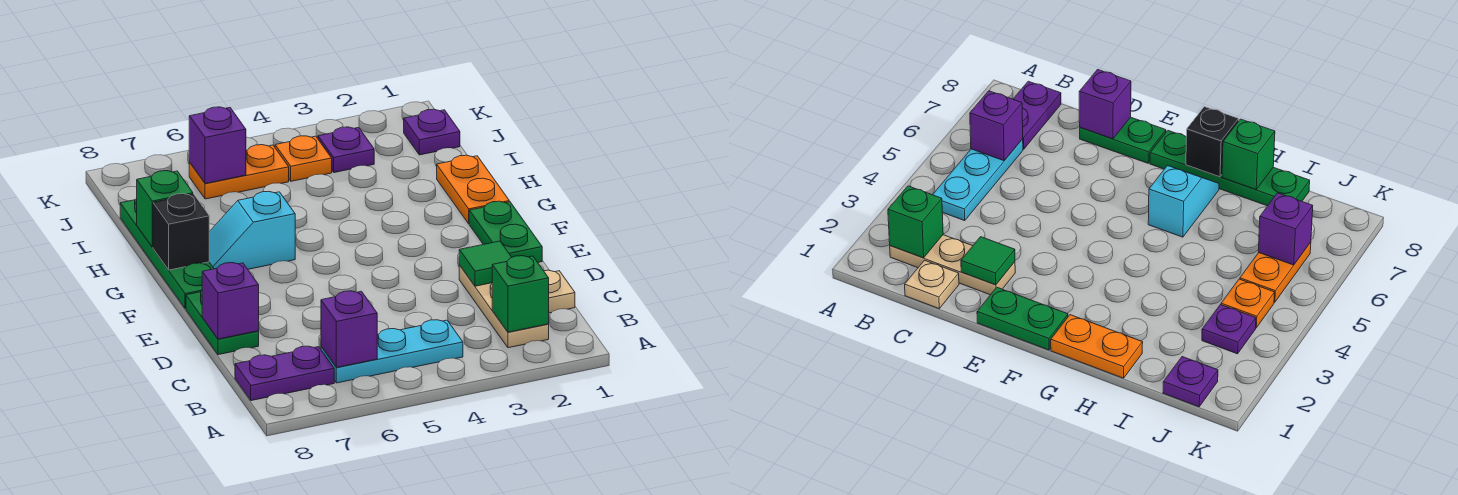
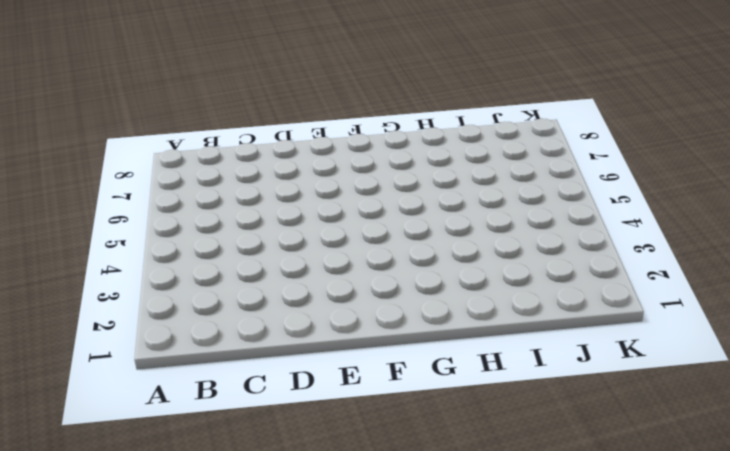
none -> tan 1x3 plate [459,265,549,348]
none -> cyan 1x3 plate [321,320,463,383]
none -> purple 1x2 plate [235,346,334,401]

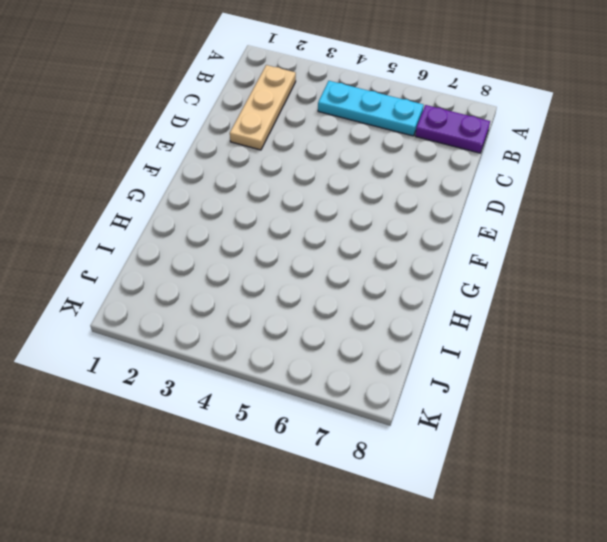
none -> tan 1x1 plate [544,270,575,313]
none -> green 1x2 plate [186,291,259,355]
none -> green 1x2 plate [469,201,542,262]

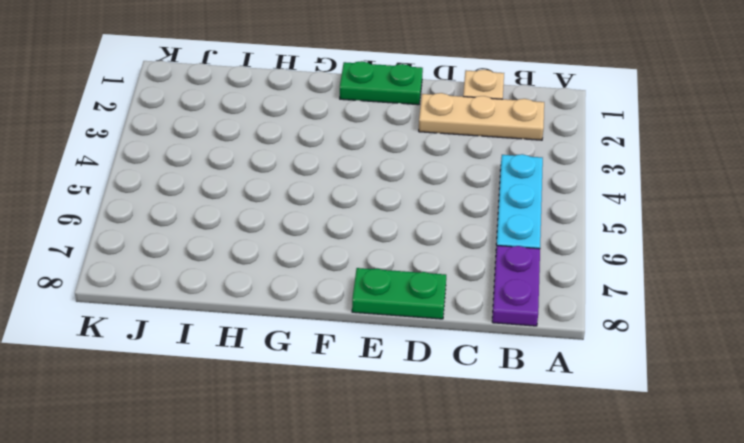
none -> green 1x4 plate [120,198,214,309]
none -> orange 1x2 plate [437,155,509,224]
none -> cyan 1x2 slope [209,191,295,269]

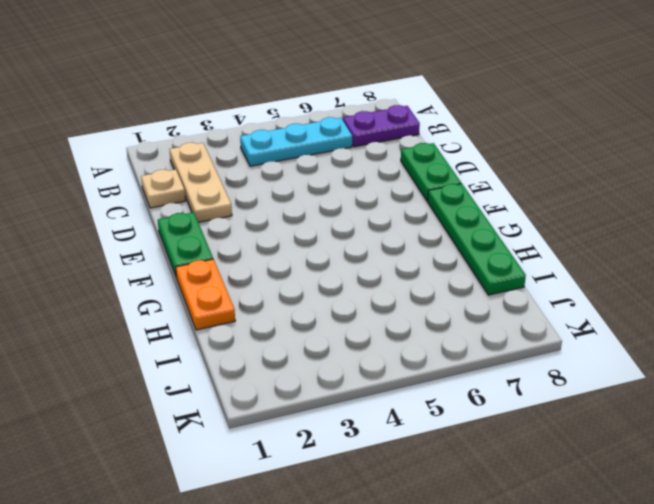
none -> cyan 1x2 slope [209,191,295,269]
none -> purple 1x1 plate [404,109,460,155]
none -> purple 1x1 plate [318,127,374,173]

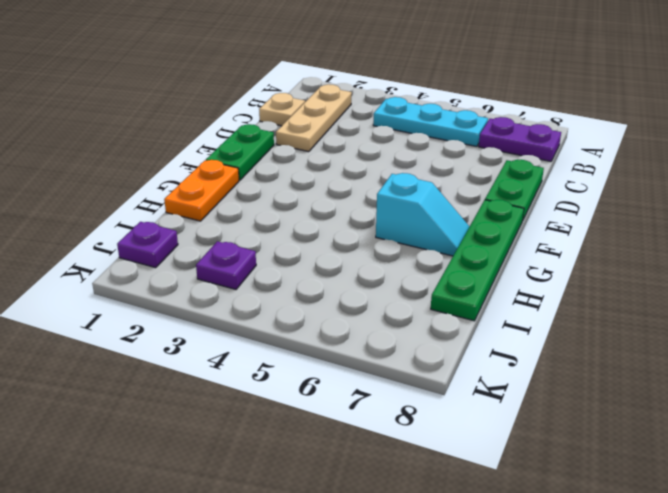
none -> orange 1x1 plate [275,136,332,181]
none -> orange 1x2 plate [189,145,289,199]
none -> green 1x1 brick [492,256,549,332]

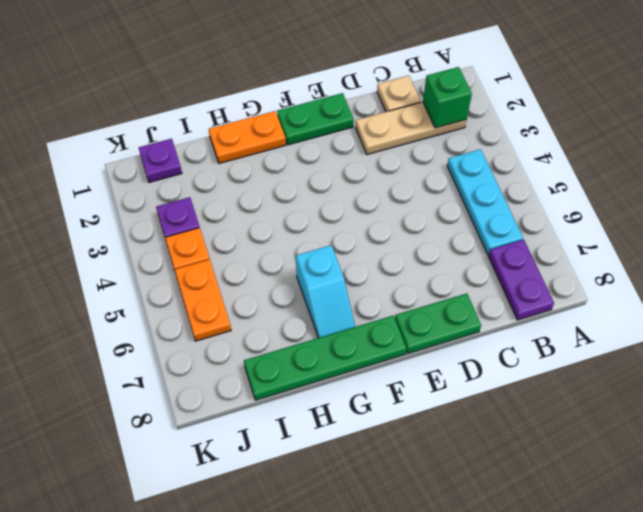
none -> purple 1x1 brick [321,291,377,368]
none -> green 1x1 tile [459,241,512,286]
none -> purple 1x1 brick [202,263,259,339]

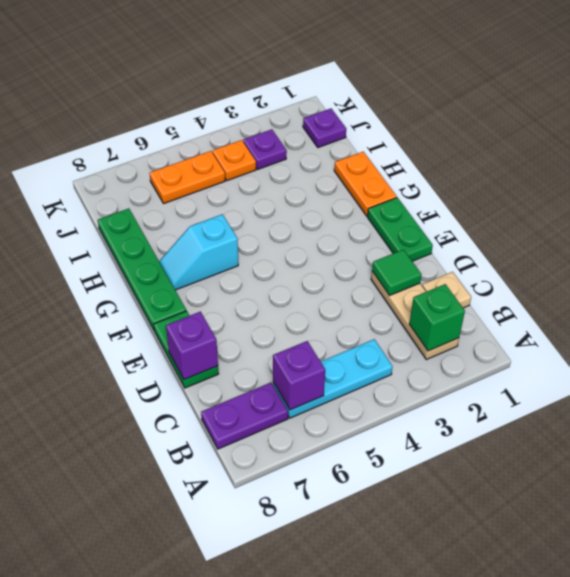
none -> black 1x1 brick [153,194,209,270]
none -> green 1x1 brick [137,171,193,247]
none -> purple 1x1 brick [189,107,246,184]

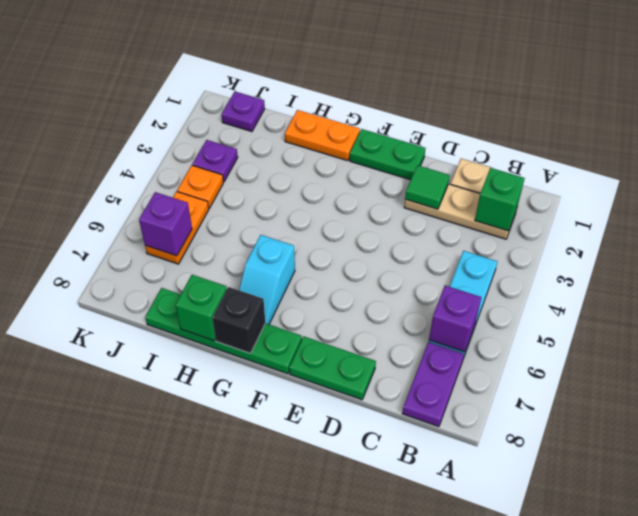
none -> purple 1x1 brick [202,263,259,339]

